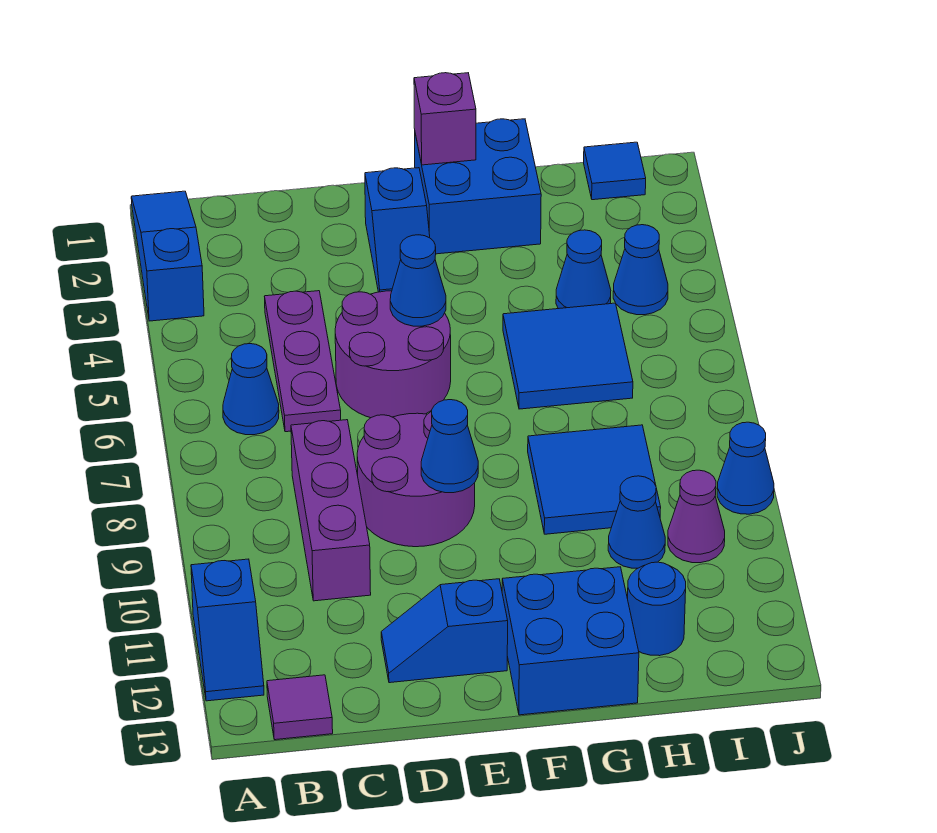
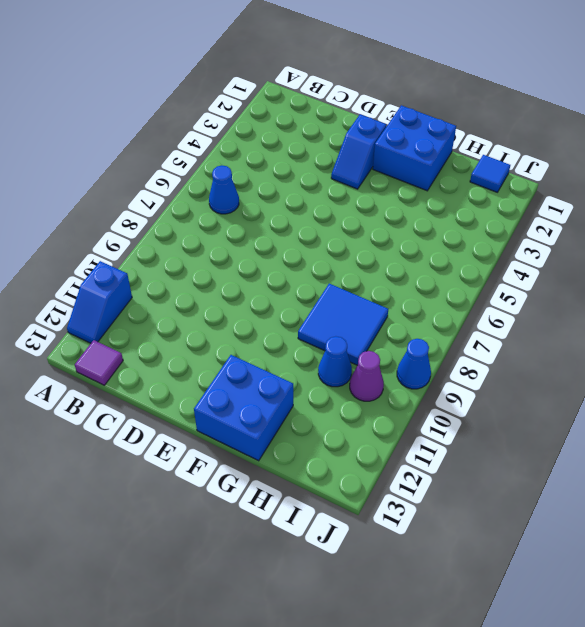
none -> blue 1x3 slope [131,191,204,321]
none -> purple 1x3 plate [265,291,341,432]
none -> purple 1x3 brick [291,420,371,601]

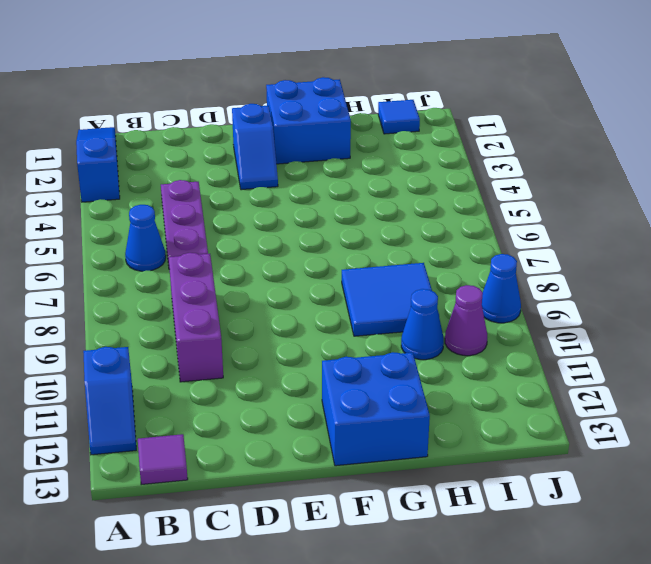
none -> purple 2x2 round brick [335,291,451,418]
none -> purple 2x2 round brick [357,412,475,547]
none -> blue 1x2 slope [381,579,508,683]

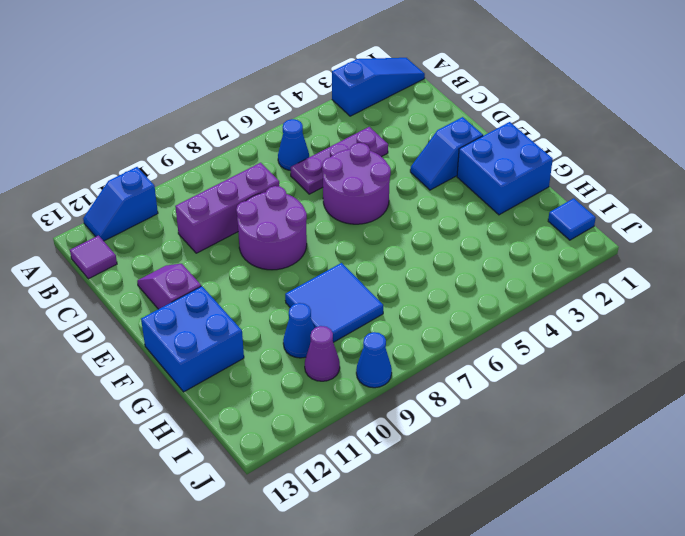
purple 1x2 slope [137,264,201,309] -> blue 1x2 slope [381,579,508,683]
none -> blue 2x2 tile [503,303,633,409]
none -> blue 1x1 cone [556,230,611,309]
none -> blue 1x1 round brick [628,562,686,656]

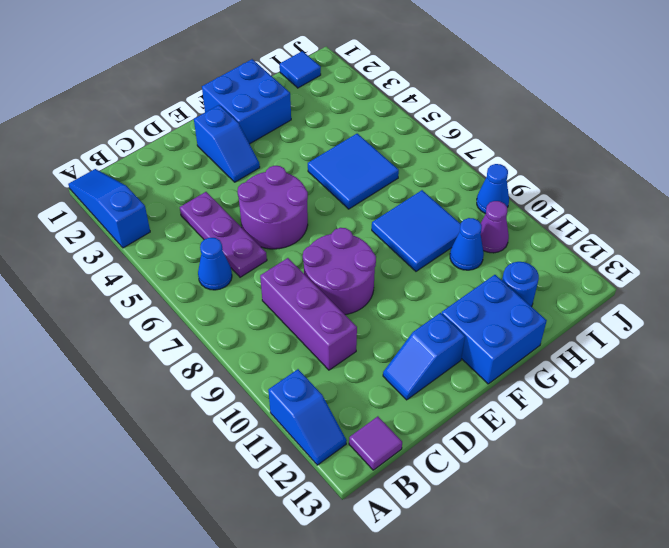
none -> blue 1x1 cone [556,230,611,309]
none -> blue 1x1 cone [613,225,668,315]
none -> blue 1x1 cone [390,235,446,326]

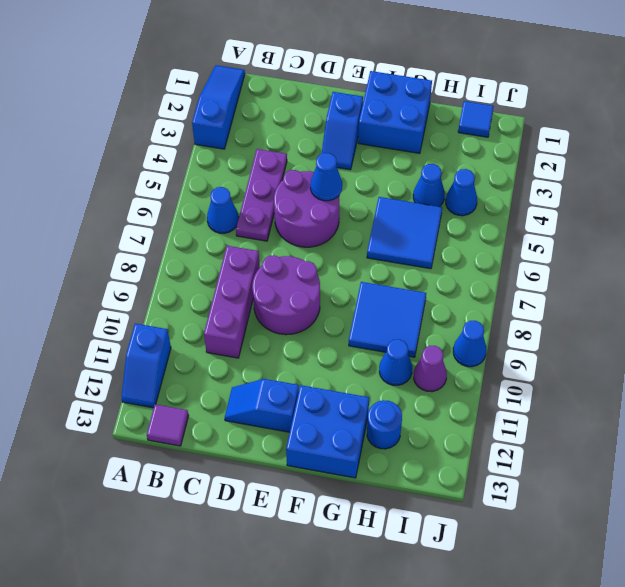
none -> blue 1x1 cone [421,400,478,493]
none -> purple 1x1 brick [414,73,476,165]

